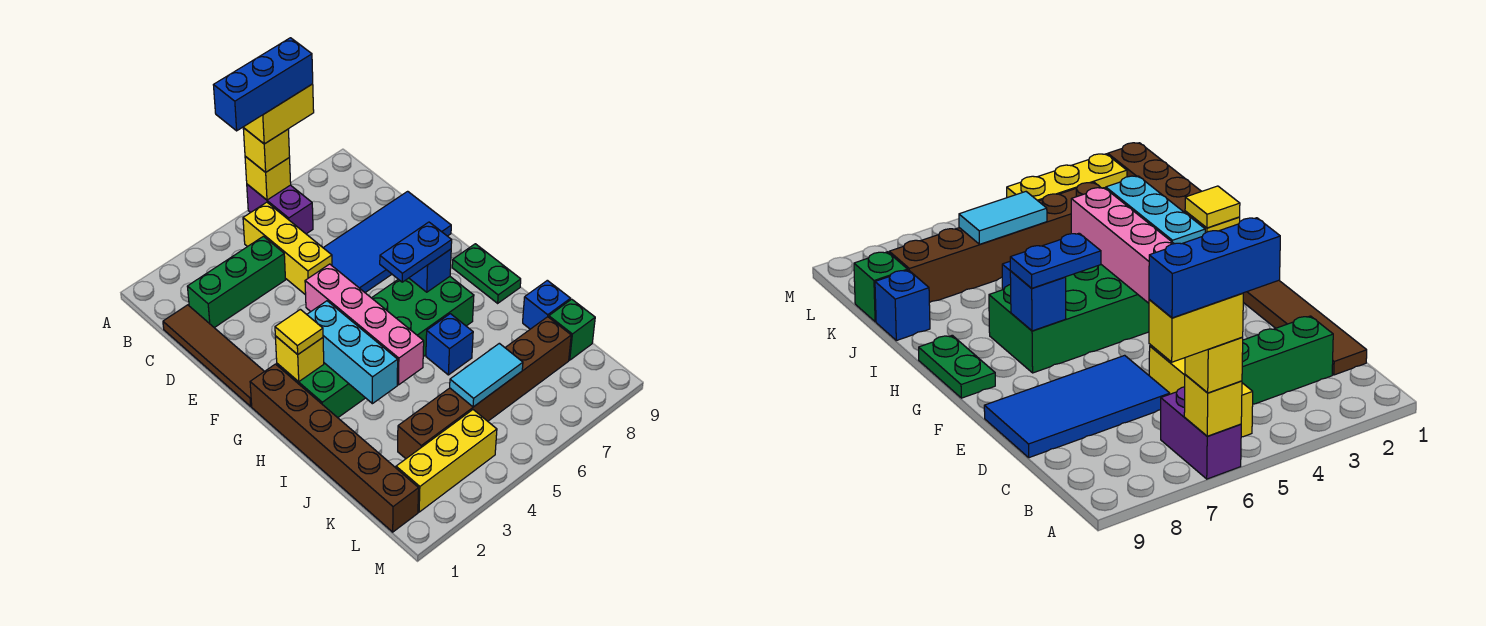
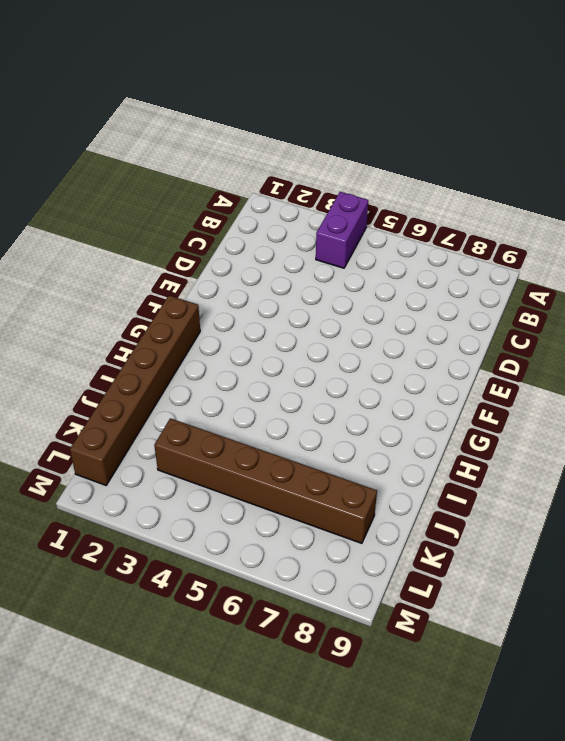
purple 1x2 brick [316,192,368,268] -> purple 1x2 brick moved to [247,184,313,234]
none -> yellow 1x3 brick [243,202,332,295]
none -> brown 1x4 tile [163,305,264,406]
none -> green 1x3 brick [187,236,285,328]

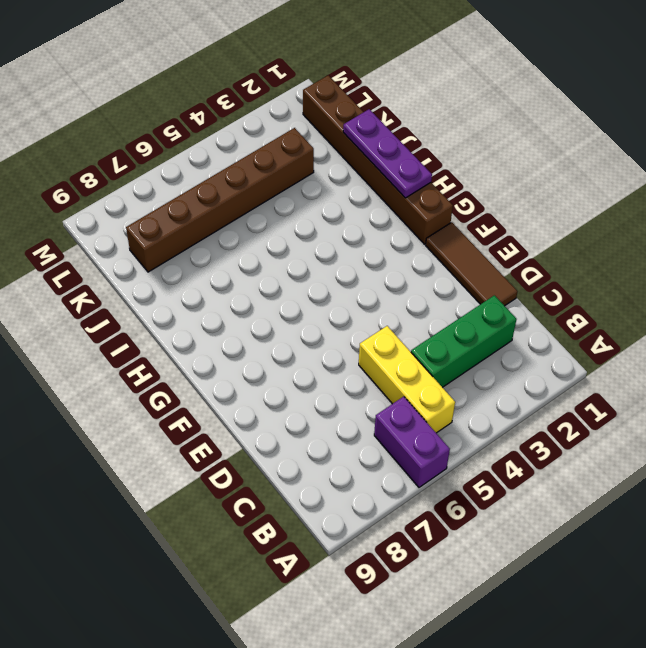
brown 1x3 tile [426,222,517,306] -> brown 1x4 tile [163,305,264,406]
purple 1x3 plate [343,109,432,198] -> none
none -> blue 2x4 tile [323,191,451,292]
none -> green 2x6 brick [277,277,474,418]
none -> green 1x2 plate [452,244,521,303]

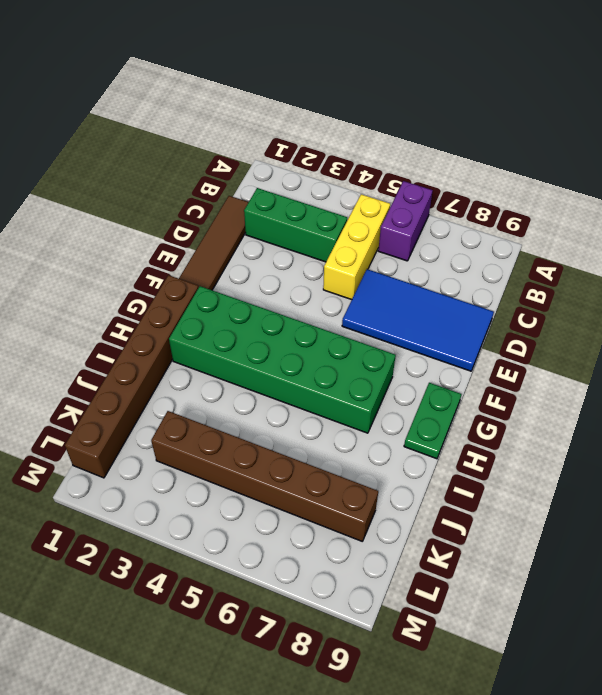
none -> blue 1x1 brick [426,314,473,375]
none -> blue 1x1 brick [523,280,571,329]
none -> green 1x1 brick [549,299,595,360]

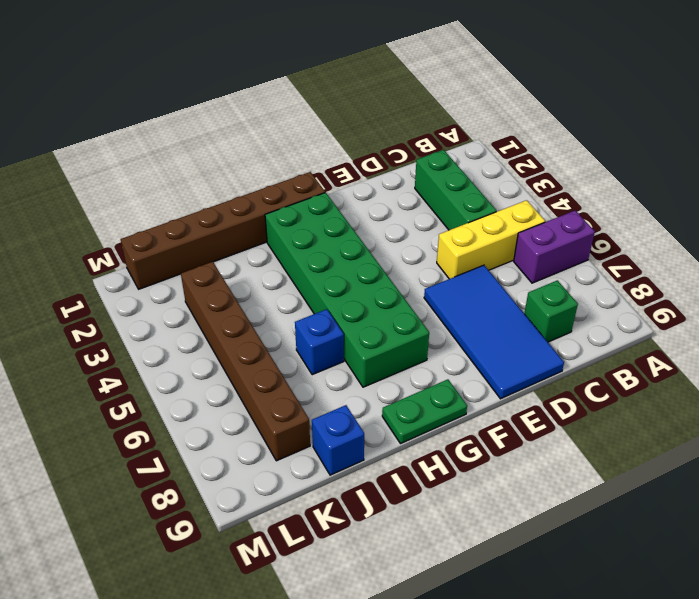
green 1x1 brick [524,280,578,342] -> green 1x1 brick moved to [549,299,595,360]
none -> brown 1x4 tile [163,305,264,406]
none -> yellow 1x3 brick [396,410,497,512]
none -> yellow 1x1 brick [245,156,291,200]

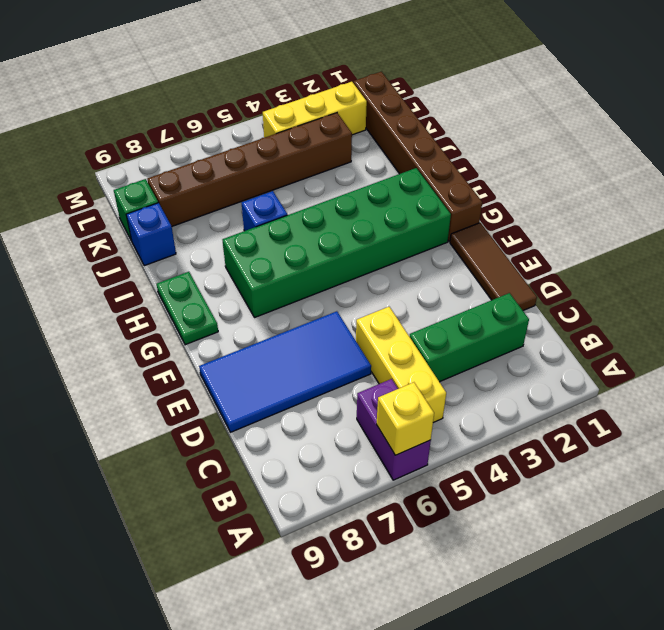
brown 1x3 tile [450,223,537,311] -> brown 1x4 tile [163,305,264,406]
none -> pink 1x4 brick [305,264,424,385]
none -> yellow 1x1 brick [275,336,324,382]
none -> cyan 1x3 brick [307,301,398,404]

